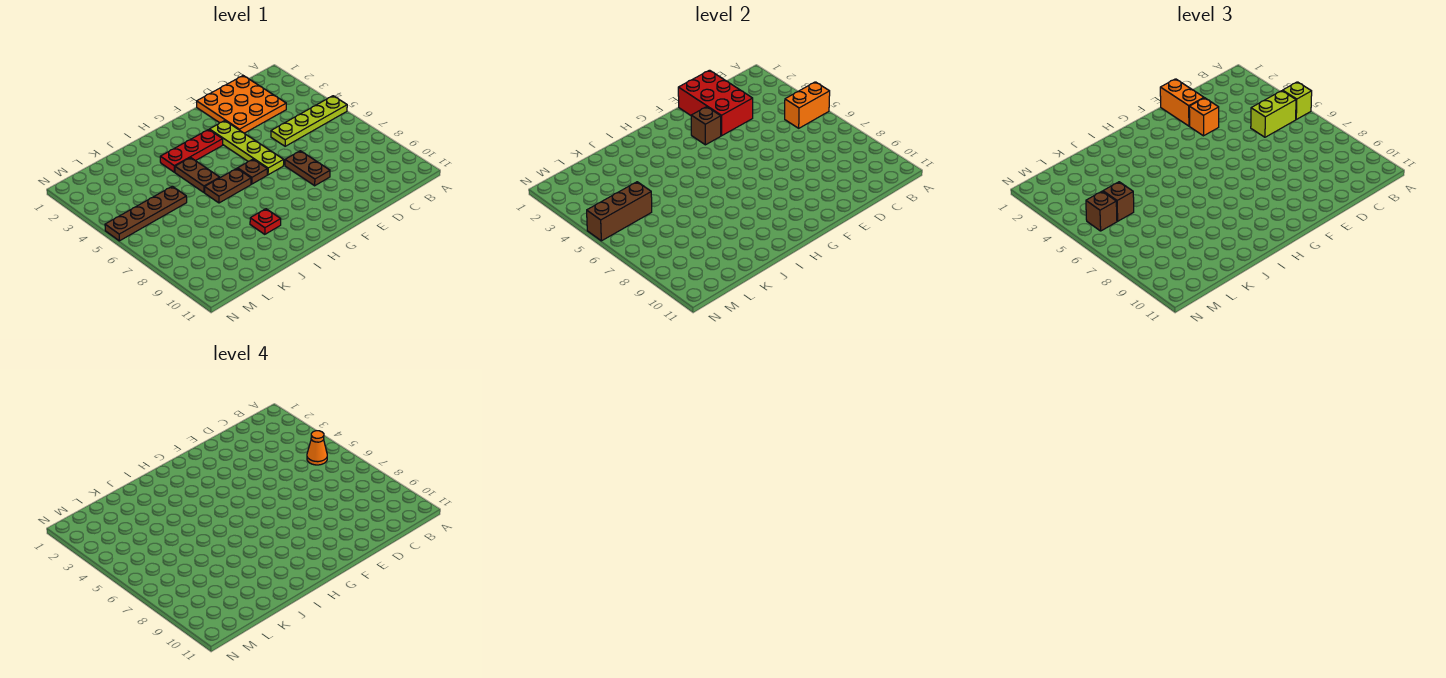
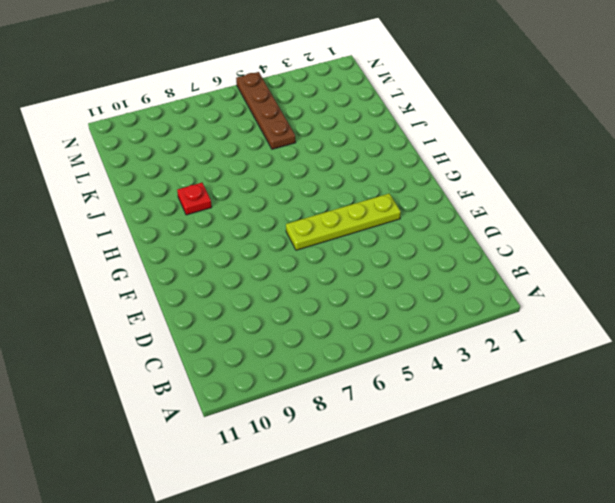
none -> lime 1x4 plate [271,96,347,146]
none -> orange 3x3 plate [197,76,286,133]
none -> brown 1x2 plate [285,151,330,186]

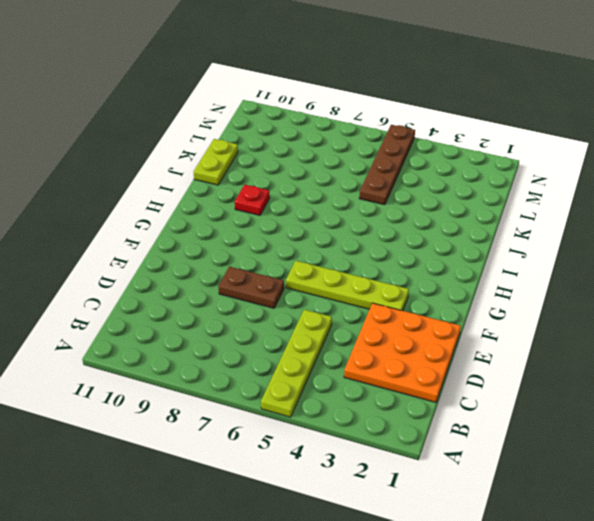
lime 1x2 plate [194,139,238,185] -> none
none -> red 1x3 plate [160,130,223,172]
none -> brown 1x1 plate [238,159,267,184]
none -> brown 1x2 plate [205,168,251,203]

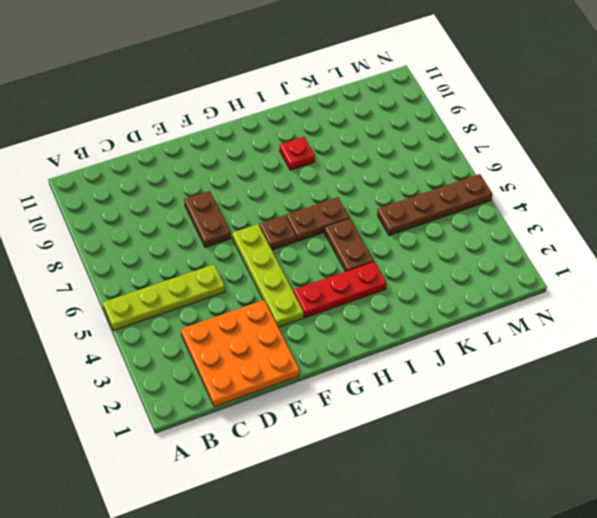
none -> orange 1x2 brick [785,82,830,128]
none -> red 2x3 brick [678,70,753,136]
none -> brown 1x1 brick [691,107,721,145]

